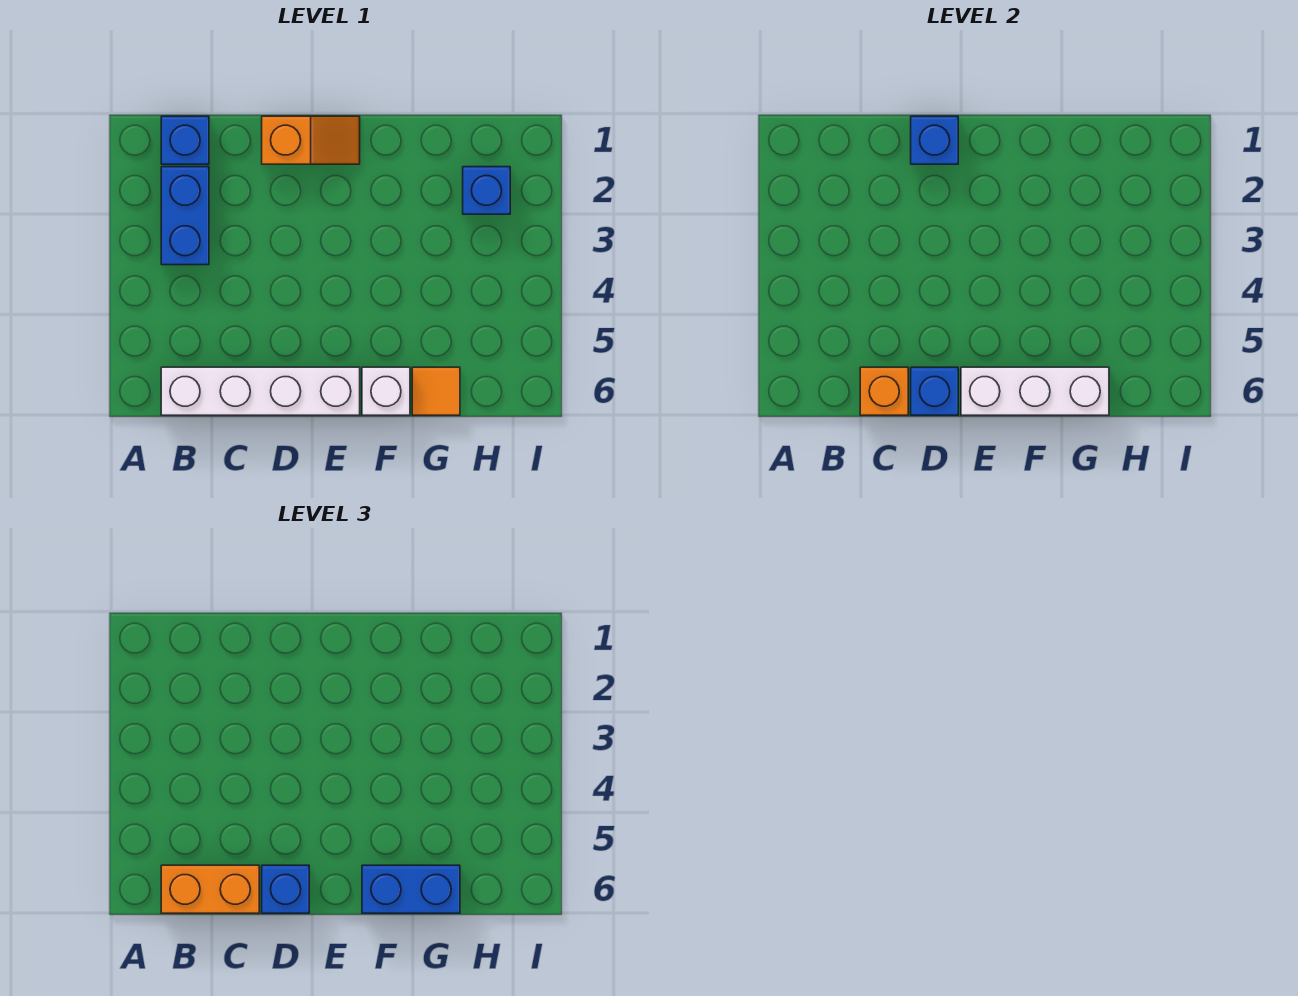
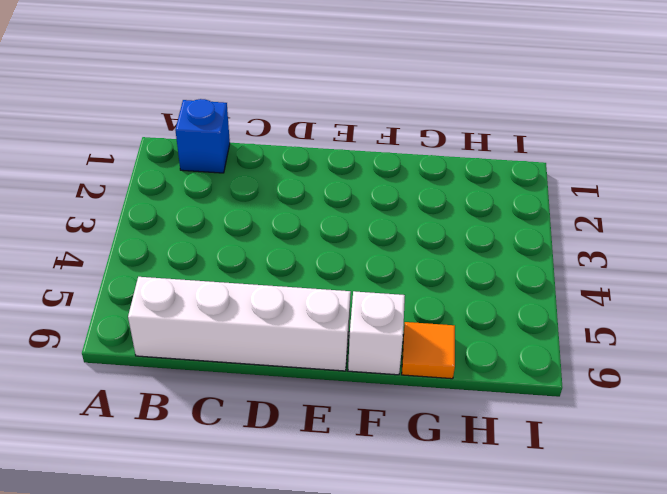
none -> blue 1x2 brick [161,167,209,265]
none -> orange 1x2 slope [262,116,360,164]
none -> blue 1x1 brick [463,167,510,214]

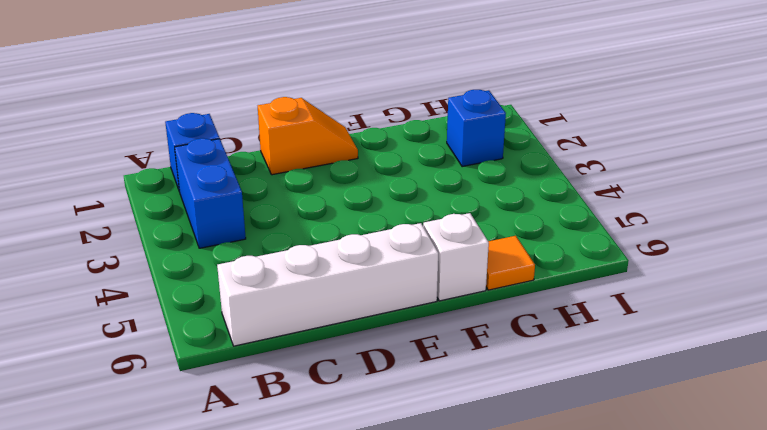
none -> orange 1x1 brick [860,367,908,415]
none -> blue 1x1 brick [911,116,958,164]
none -> blue 1x1 brick [911,367,958,415]

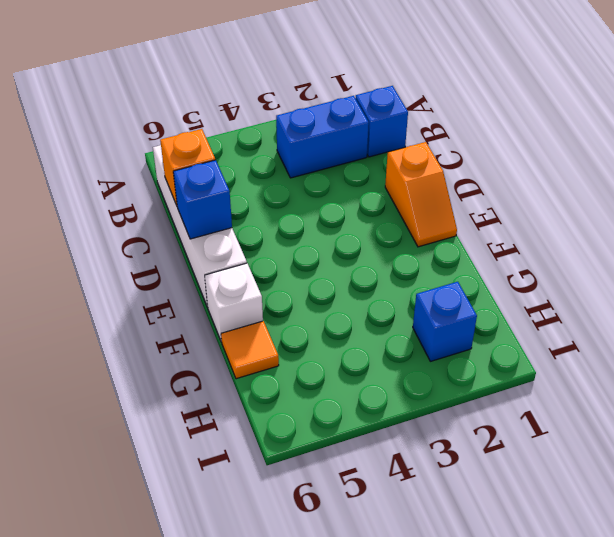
none -> blue 1x1 brick [911,116,958,164]
none -> white 1x3 brick [961,367,1109,415]
none -> orange 1x2 brick [161,865,259,913]

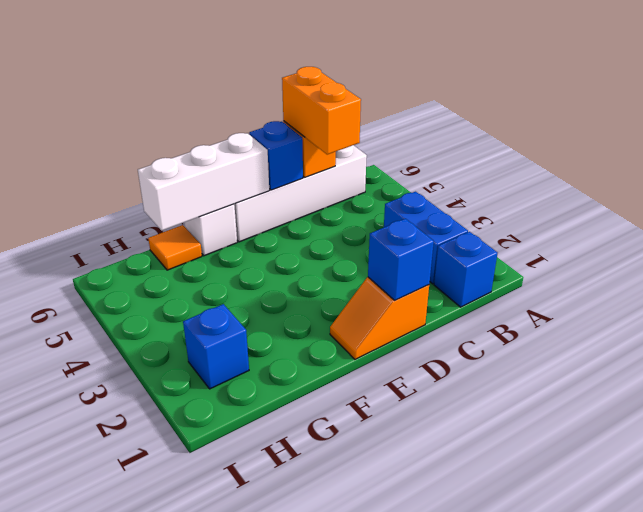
orange 1x2 brick [282,67,361,155] -> orange 1x2 brick turned to [161,865,259,913]
none -> blue 1x1 brick [262,865,309,913]
none -> blue 1x2 brick [362,865,460,913]

